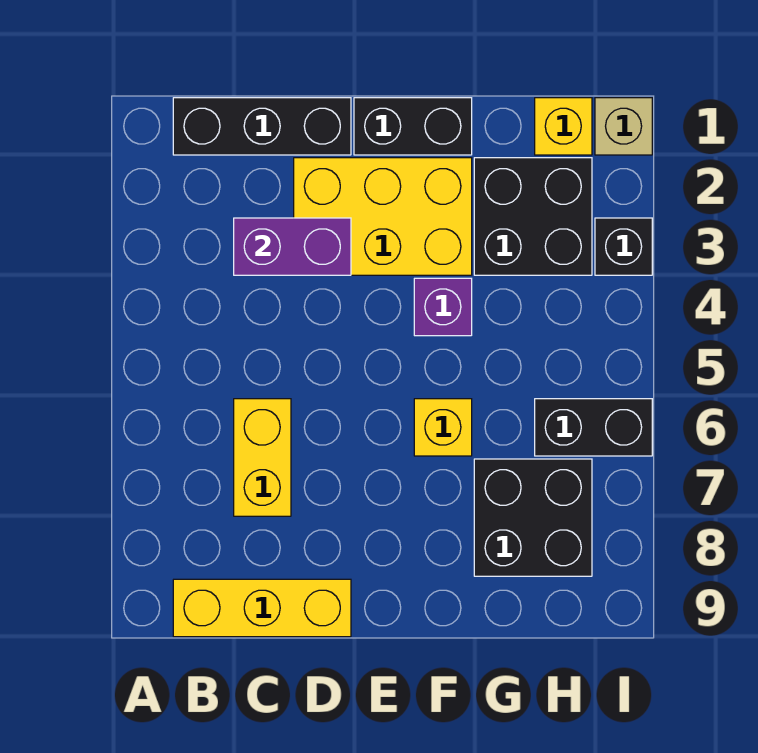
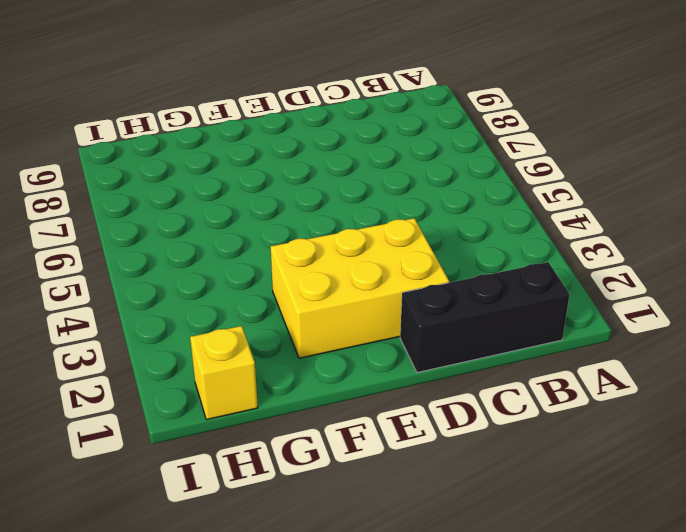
none -> yellow 1x3 brick [173,579,351,637]
none -> yellow 1x2 brick [234,399,291,516]
none -> black 1x2 brick [354,98,472,155]

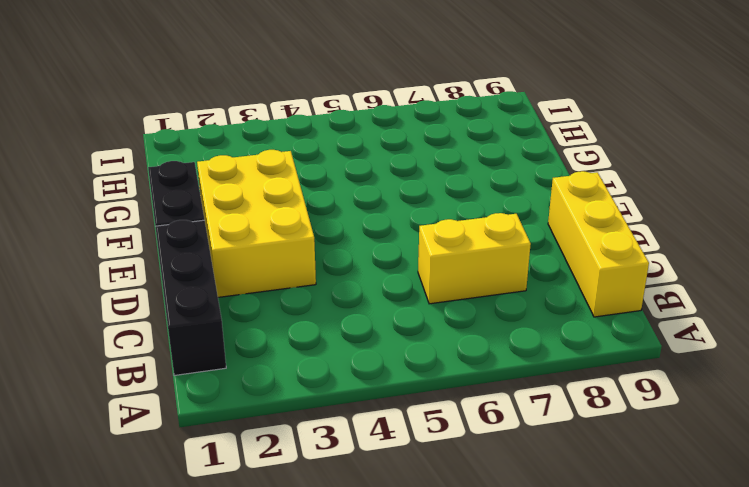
none -> purple 1x1 brick [414,278,472,336]
none -> yellow 1x1 brick [414,399,472,456]
none -> black 2x2 brick [474,158,592,275]

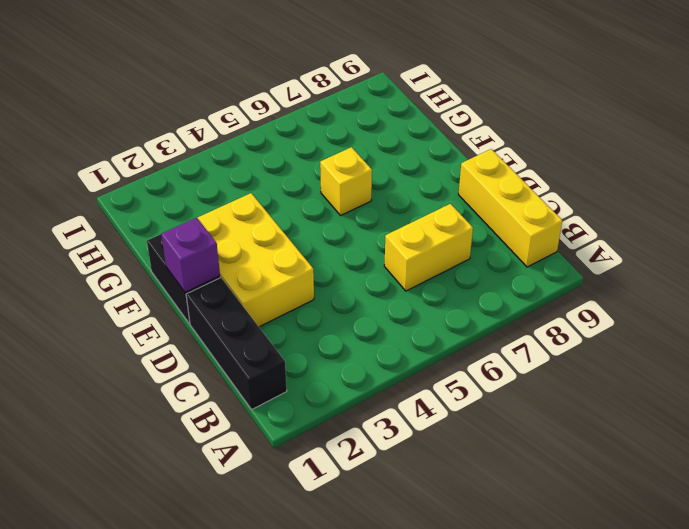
purple 1x1 brick [161,218,220,292] -> purple 1x1 brick moved to [414,278,472,336]
none -> black 2x2 brick [474,158,592,275]
none -> black 2x2 brick [474,459,592,576]
none -> yellow 1x1 brick [535,98,592,155]

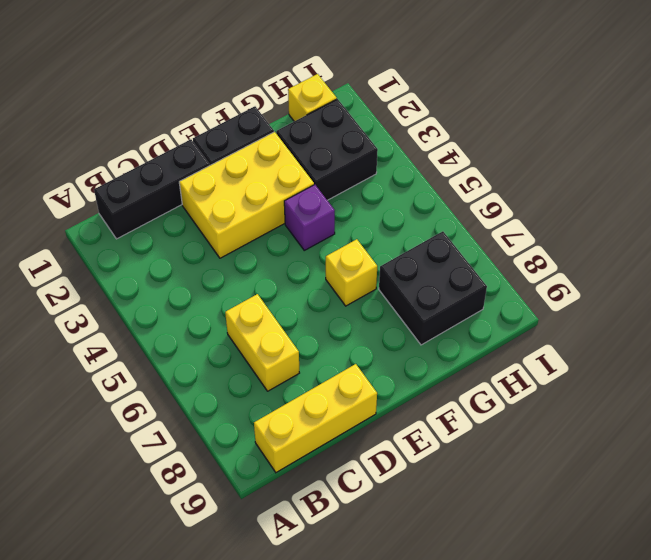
none -> black 1x2 brick [535,399,652,456]
none -> tan 1x1 brick [595,98,652,155]
none -> black 1x1 brick [595,218,652,275]

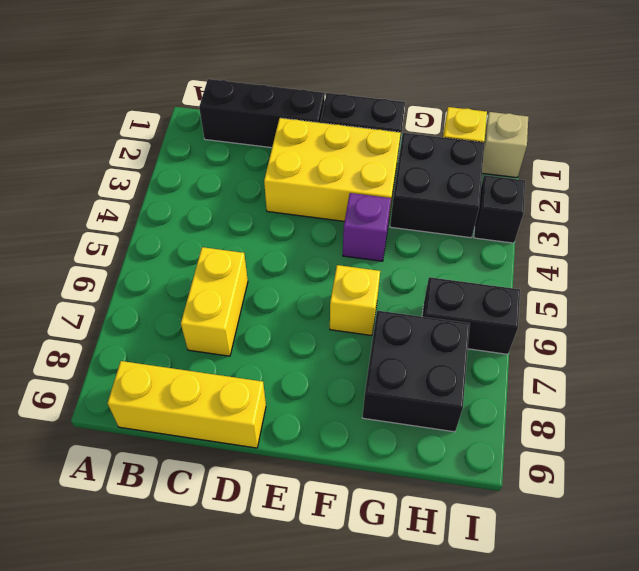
none -> purple 1x2 brick [234,218,351,275]

